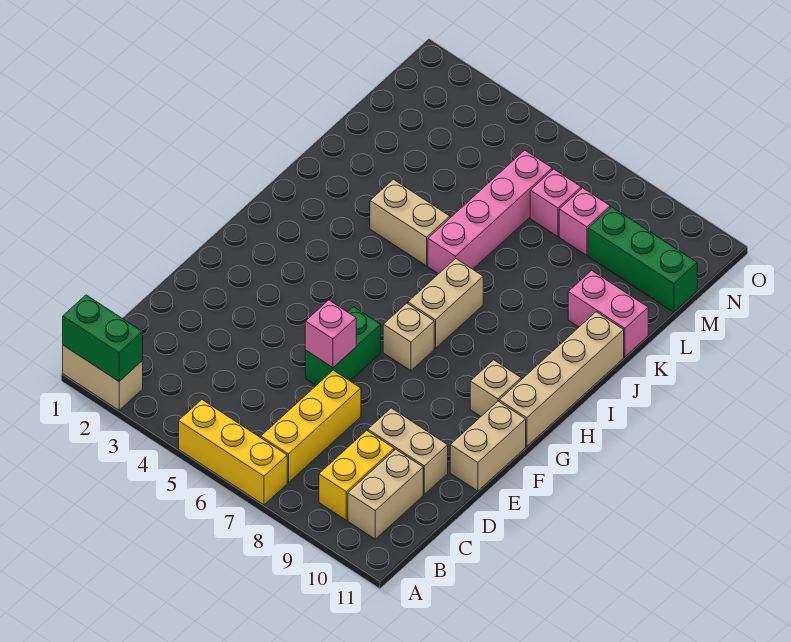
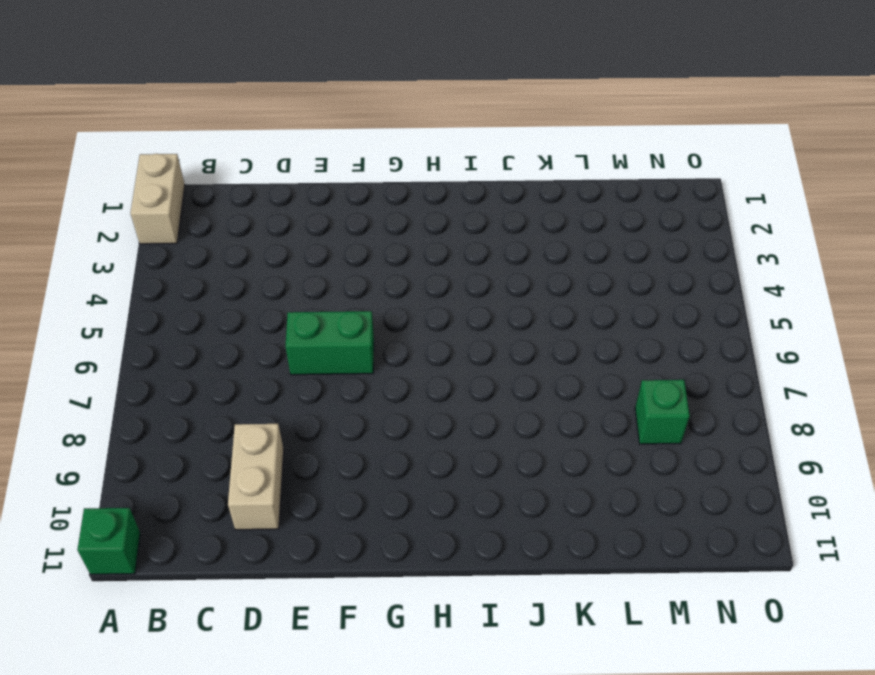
green 1x1 brick [77,508,140,574] -> none
green 1x1 brick [635,380,690,444] -> pink 1x1 brick [559,188,610,255]
none -> yellow 1x3 brick [179,400,287,505]
none -> yellow 1x3 brick [261,370,361,483]
none -> yellow 1x2 brick [319,430,394,520]

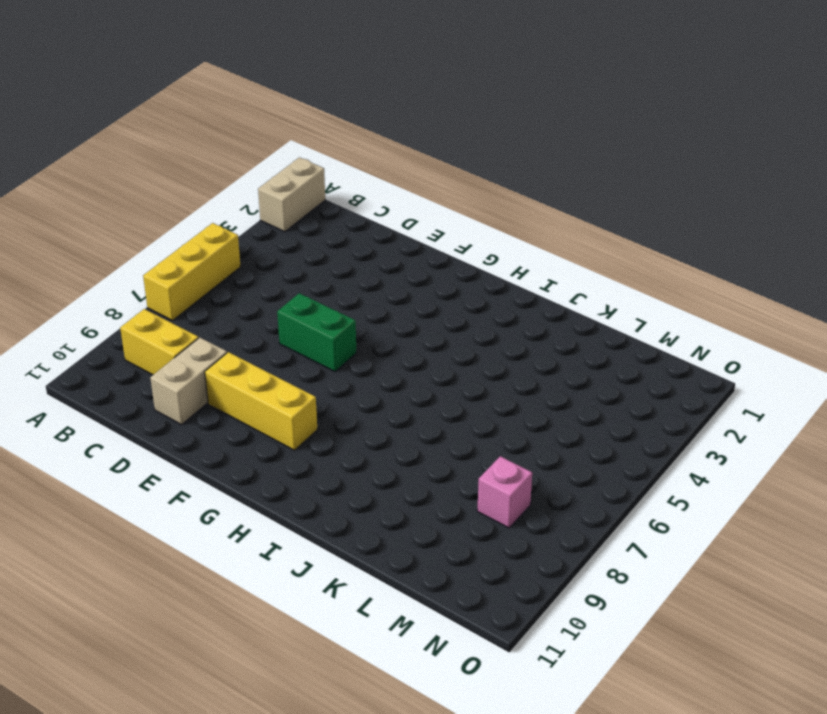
yellow 1x3 brick [205,352,317,450] -> yellow 1x3 brick moved to [261,370,361,483]
none -> tan 1x2 brick [348,449,423,539]
none -> tan 1x2 brick [450,401,526,491]
none -> tan 1x1 brick [383,303,434,371]

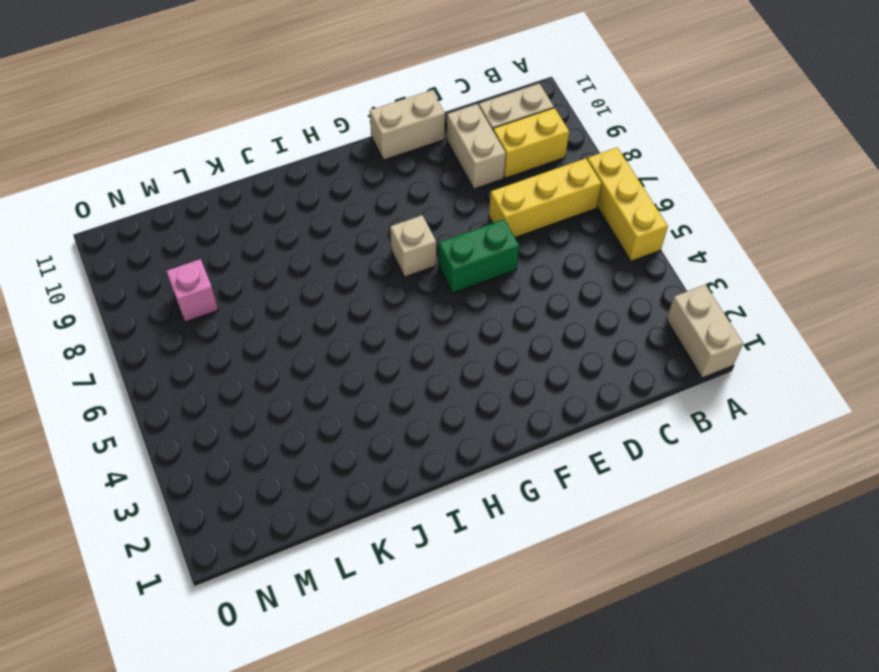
none -> tan 1x1 brick [470,360,521,416]
none -> tan 1x4 brick [499,312,624,446]
none -> tan 1x2 brick [408,259,483,348]

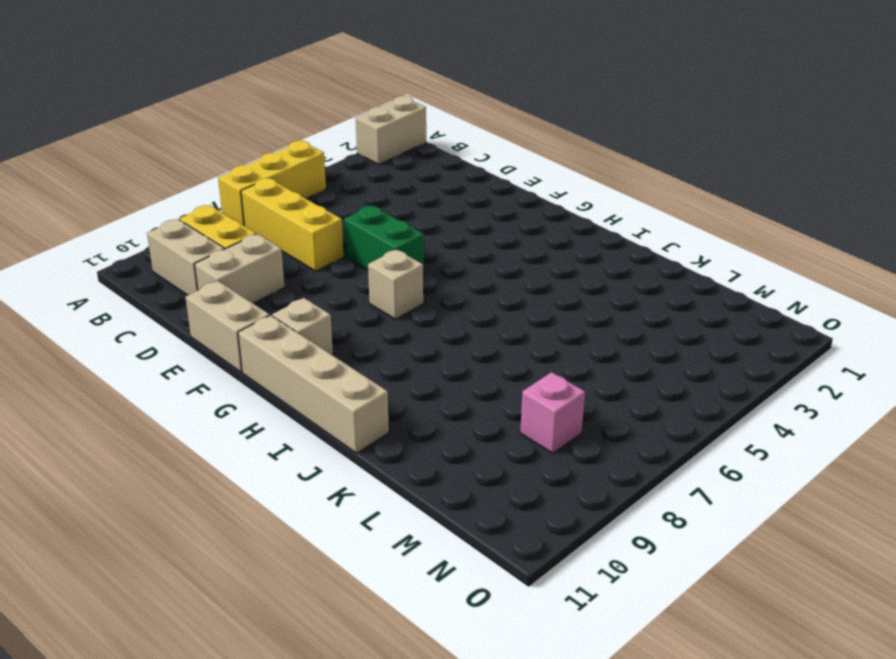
none -> tan 1x2 brick [408,259,483,348]
none -> tan 1x2 brick [370,179,450,266]
none -> pink 1x4 brick [428,150,552,274]

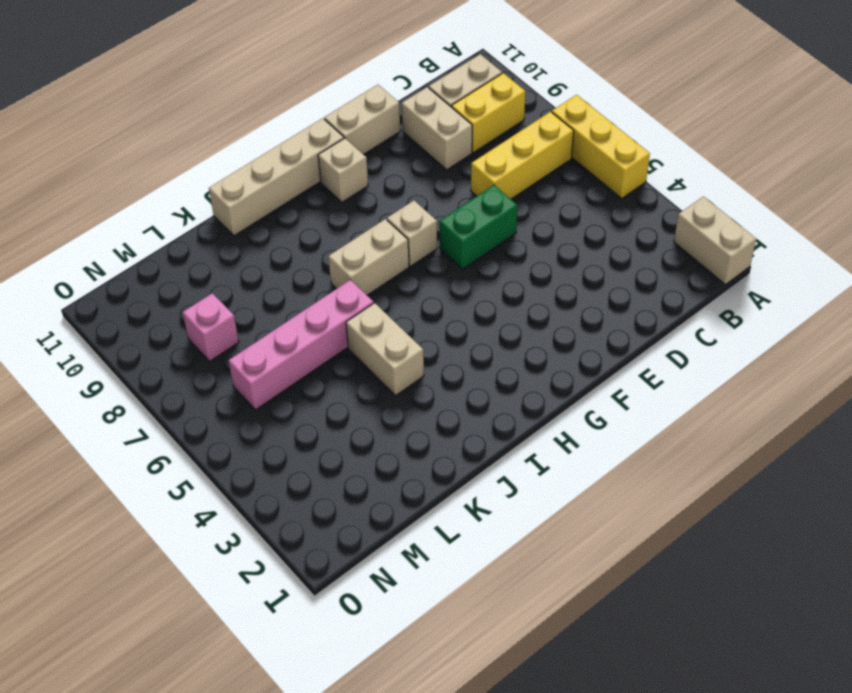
none -> pink 1x2 brick [568,271,648,357]
none -> pink 1x1 brick [530,169,581,237]
none -> green 1x3 brick [588,207,697,312]

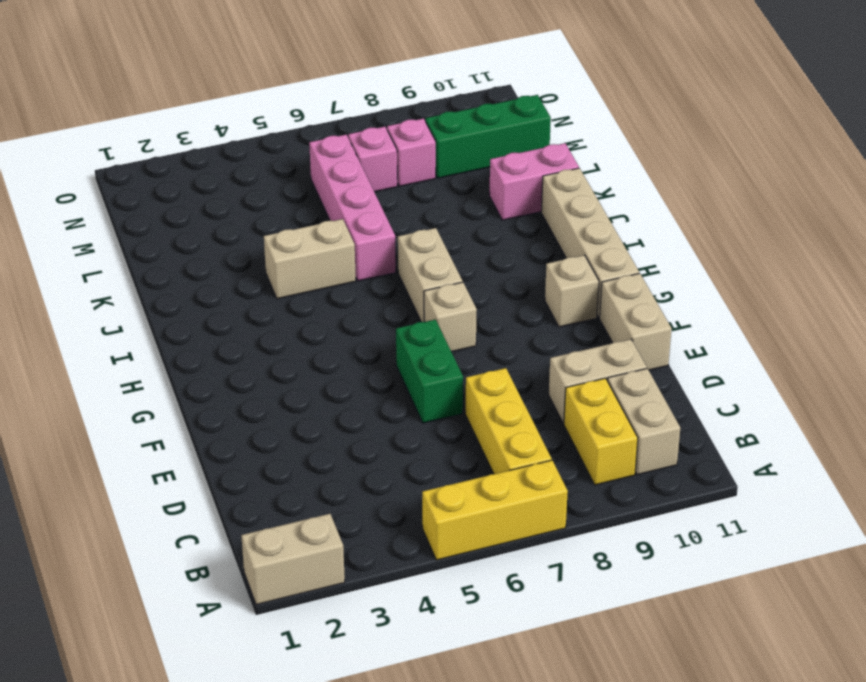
none -> green 1x2 brick [63,295,143,381]
none -> pink 1x1 brick [305,300,356,368]

